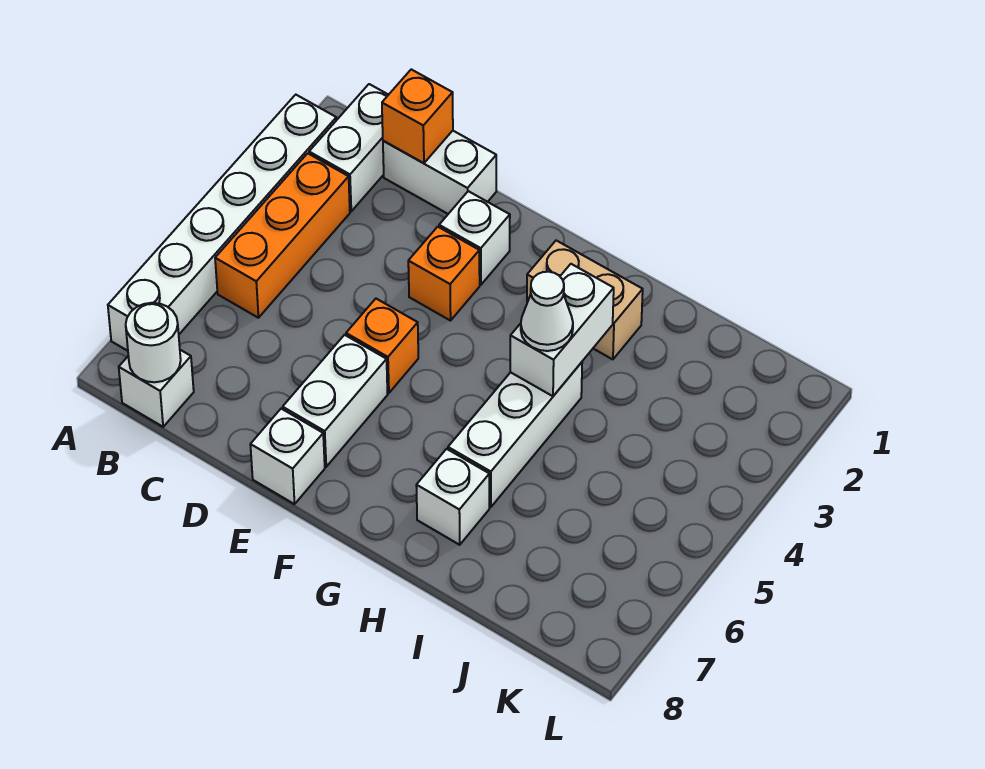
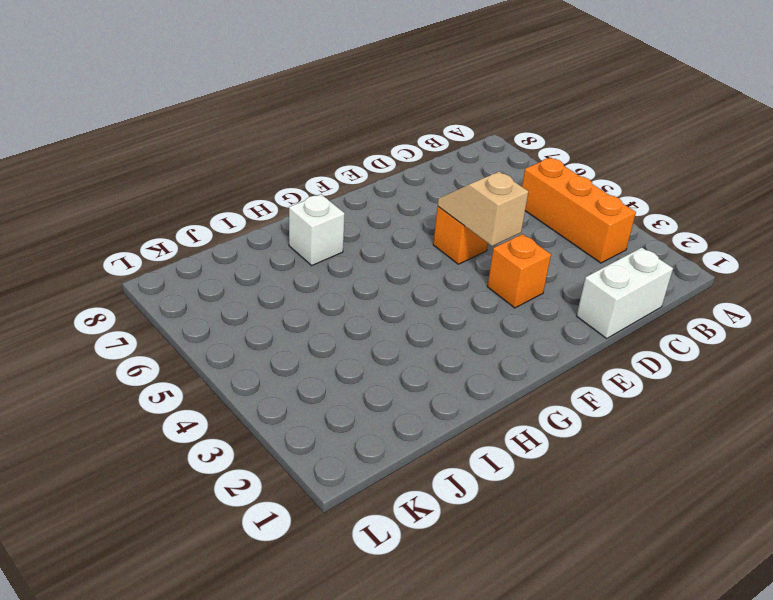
tan 1x2 slope [438,172,528,246] -> none
none -> white 1x6 brick [108,95,336,351]
none -> white 1x2 brick [309,84,388,211]
none -> white 1x1 brick [119,350,194,427]

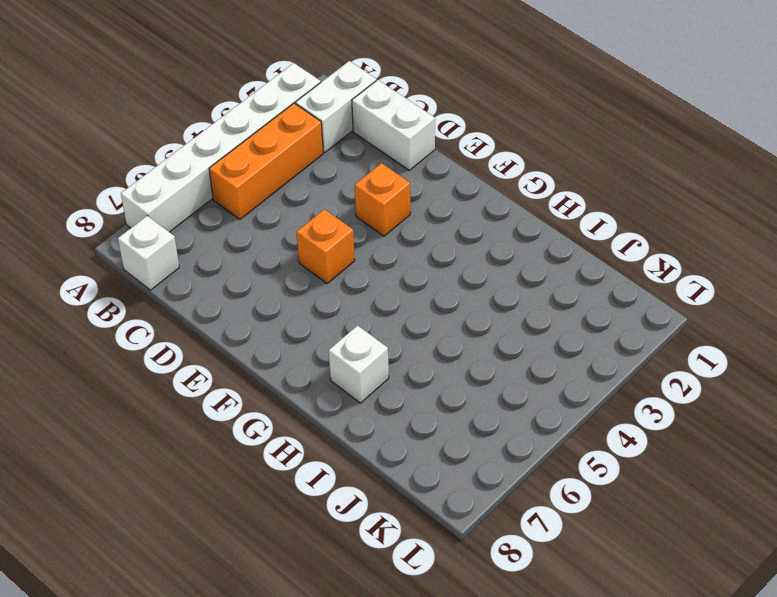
none -> white 1x1 brick [439,191,510,285]
none -> white 1x2 brick [283,335,387,467]
none -> white 1x1 brick [250,409,325,504]

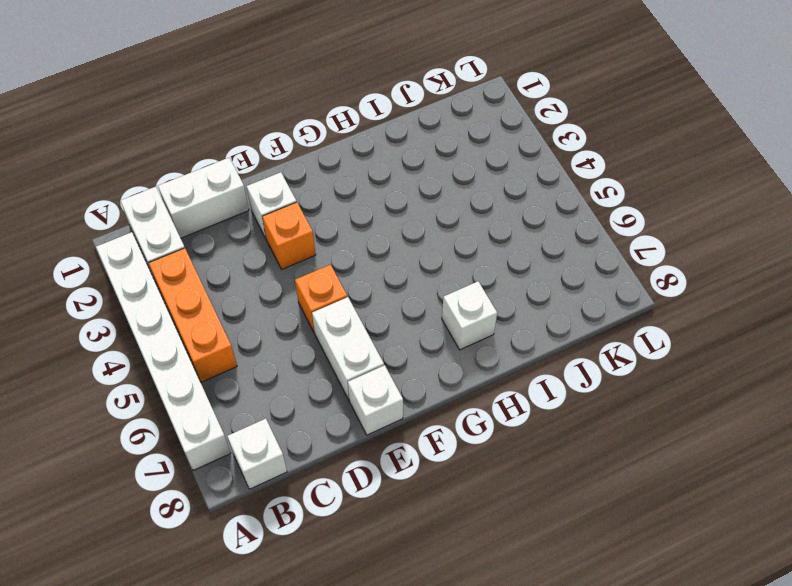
none -> tan 1x2 brick [527,241,643,359]
none -> white 1x3 brick [448,362,582,507]
none -> white 1x1 round brick [126,303,181,382]

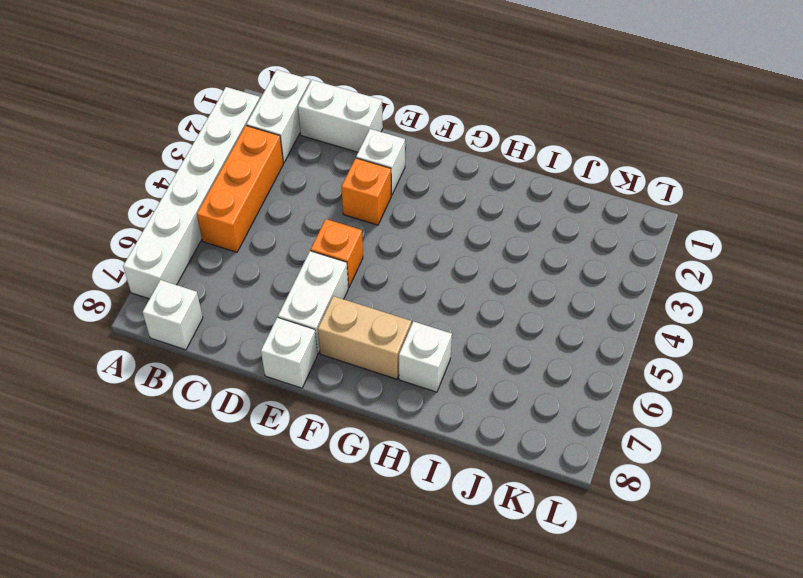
tan 1x2 brick [318,296,411,379] -> tan 1x2 brick moved to [527,241,643,359]
none -> white 1x3 brick [448,362,582,507]
none -> white 1x1 round brick [126,303,181,382]
none -> orange 1x1 brick [382,69,453,163]

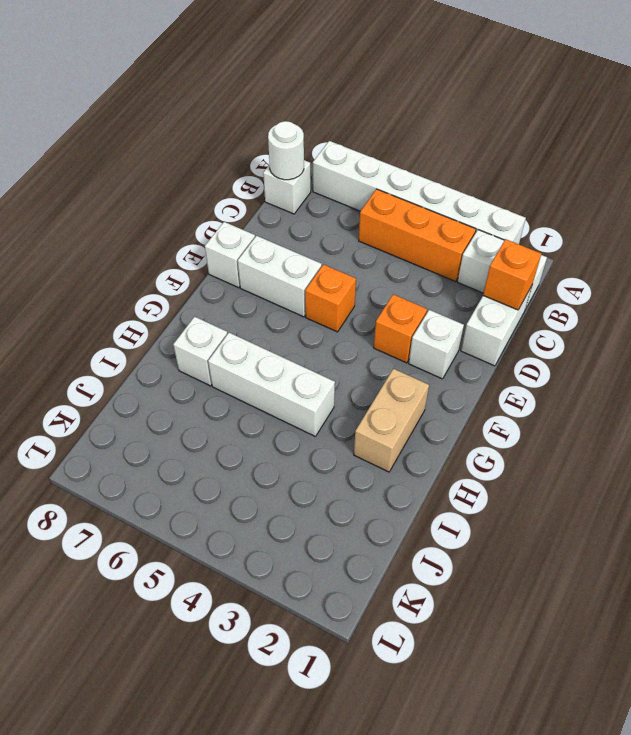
none -> white 1x2 brick [510,264,614,396]
none -> white 1x1 cone [521,272,573,351]

